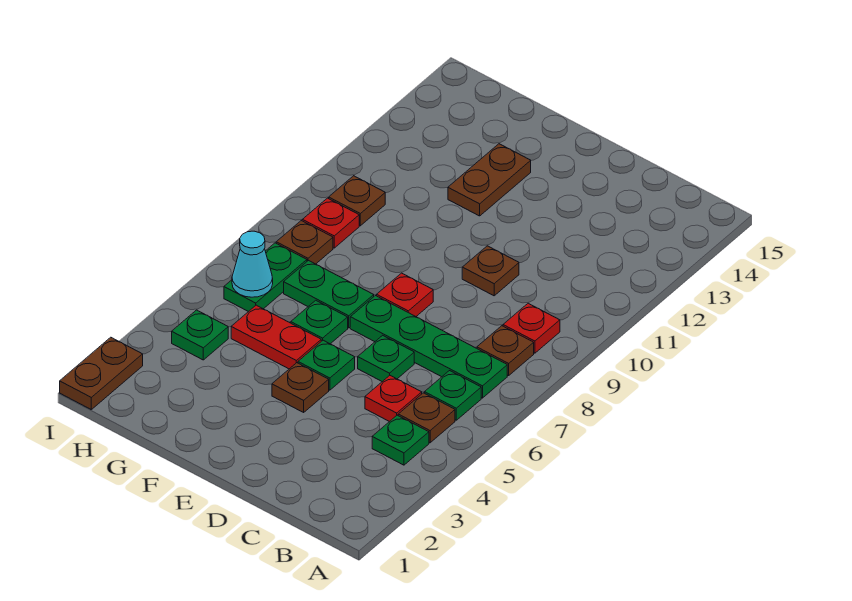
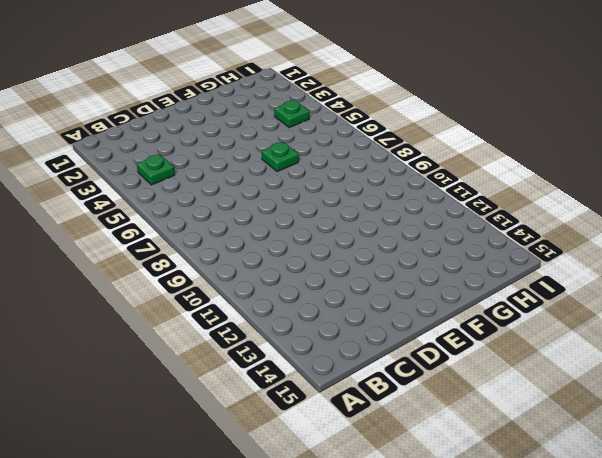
none -> brown 1x1 plate [398,393,455,443]
none -> green 1x1 plate [425,371,481,420]
none -> green 1x4 plate [350,296,507,398]

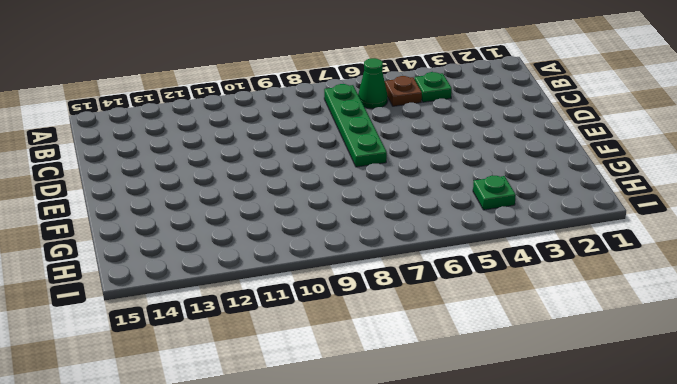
green 1x1 cone [358,58,388,109] -> green 1x1 plate [425,371,481,420]
none -> brown 1x1 plate [477,326,534,376]
none -> red 1x1 plate [503,303,560,353]
none -> red 1x1 plate [365,376,422,422]

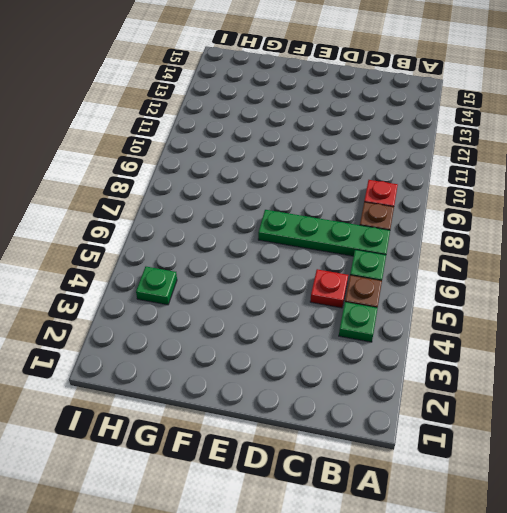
none -> green 1x1 plate [358,335,414,382]
none -> brown 1x1 plate [462,246,519,296]
none -> brown 1x1 plate [272,363,329,412]

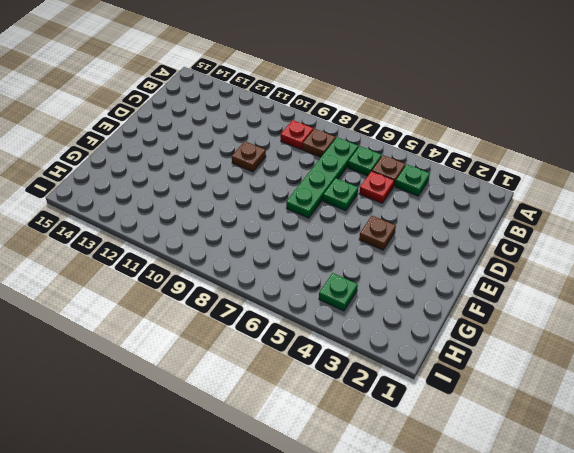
none -> green 1x1 plate [298,340,355,390]
none -> red 1x1 plate [377,273,433,316]
none -> red 1x2 plate [231,305,321,369]

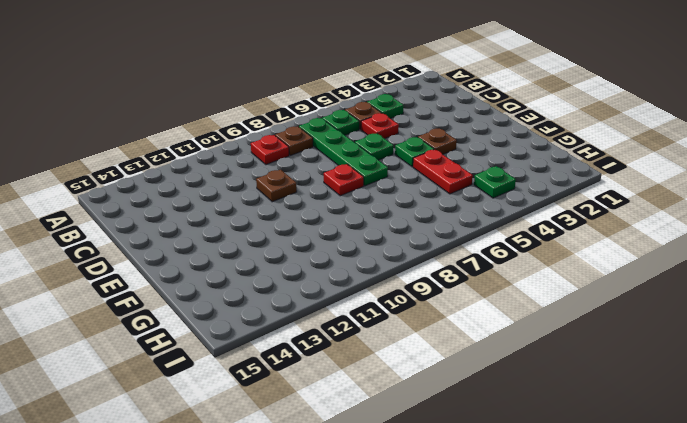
none -> green 1x1 plate [291,300,348,344]
none -> green 1x2 plate [284,261,374,328]
none -> brown 1x2 plate [448,144,531,216]

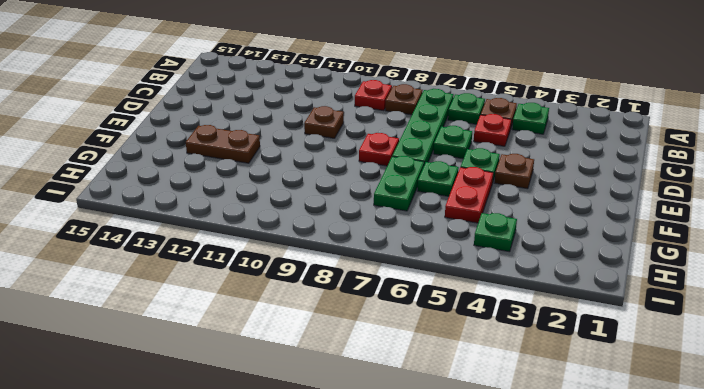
none -> green 1x2 plate [224,243,307,312]
none -> brown 1x1 plate [276,221,333,264]
none -> red 1x1 plate [302,198,359,248]

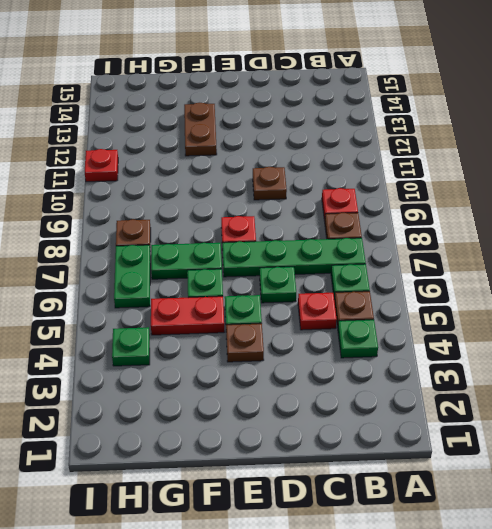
red 1x1 plate [85,149,118,182] -> red 1x1 plate moved to [302,198,359,248]
none -> brown 1x1 plate [329,176,385,226]
none -> brown 1x2 plate [60,337,143,409]
none -> cyan 1x1 cone [232,231,273,297]

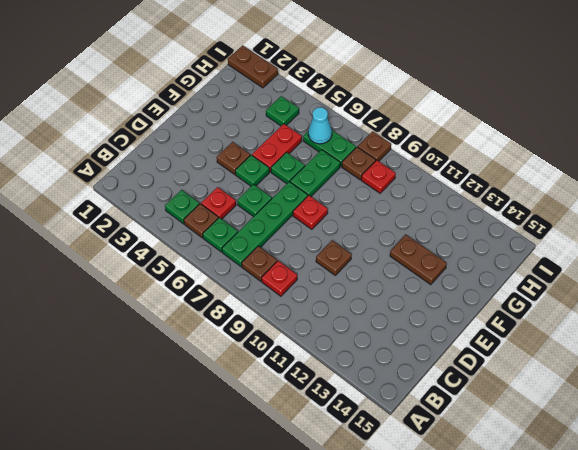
brown 1x1 plate [358,131,391,161] -> brown 1x1 plate moved to [329,176,385,226]

